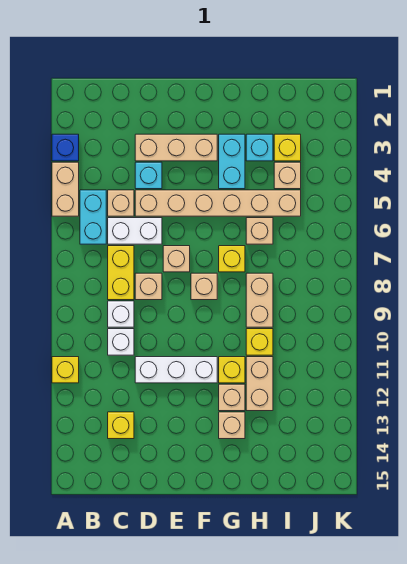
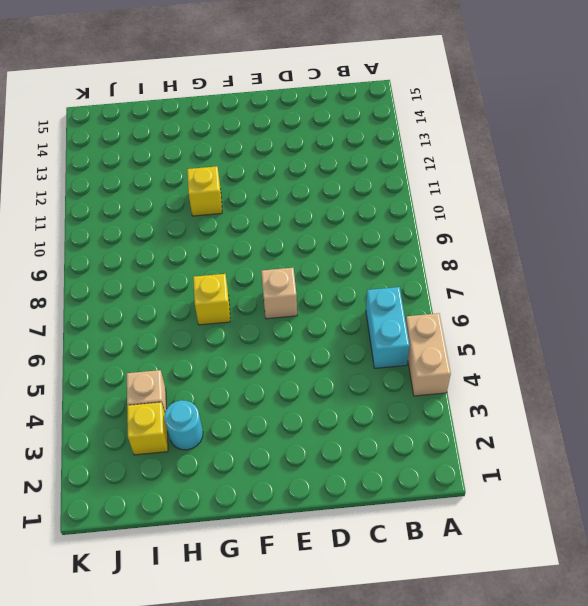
cyan 1x1 round brick [164,400,203,450] -> cyan 1x1 brick [246,134,273,161]
none -> blue 1x1 brick [52,134,79,161]
none -> yellow 1x1 brick [52,357,79,383]
none -> tan 1x1 brick [108,190,134,216]

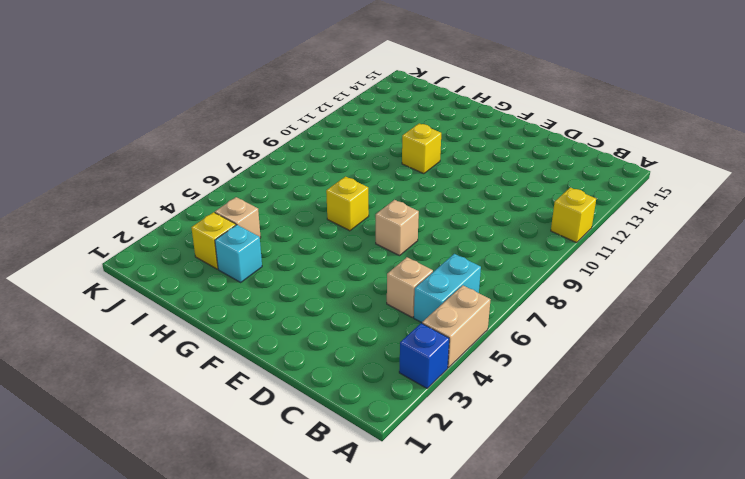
none -> white 1x2 brick [108,218,162,244]
none -> yellow 1x2 brick [108,246,134,300]
none -> white 1x1 brick [108,301,134,327]

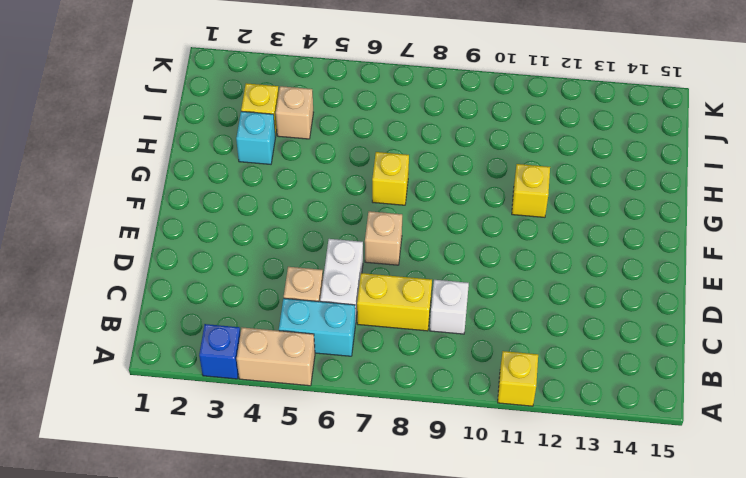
none -> white 1x1 brick [108,329,134,355]
none -> yellow 1x1 brick [108,412,134,439]
none -> tan 1x3 brick [135,134,217,161]

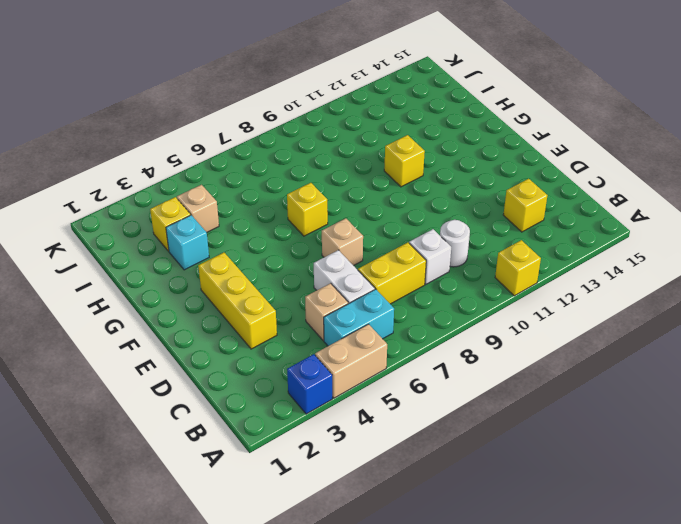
white 1x1 round brick [440,220,470,267] -> white 1x1 brick [108,329,134,355]
yellow 1x3 brick [198,253,277,349] -> tan 1x3 brick [135,134,217,161]
none -> cyan 1x1 brick [135,162,162,189]
none -> tan 1x6 brick [135,190,301,216]
none -> tan 1x1 brick [135,273,162,300]

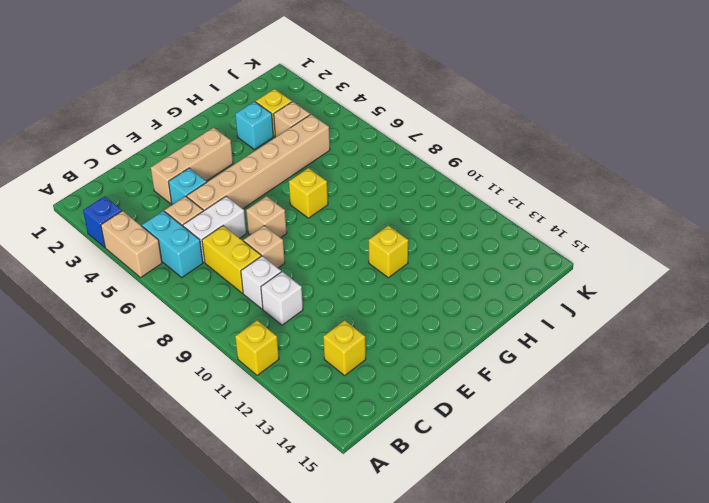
none -> white 1x3 brick [135,357,217,383]
none -> tan 1x1 brick [191,273,217,300]
none -> cyan 1x2 brick [219,134,245,189]

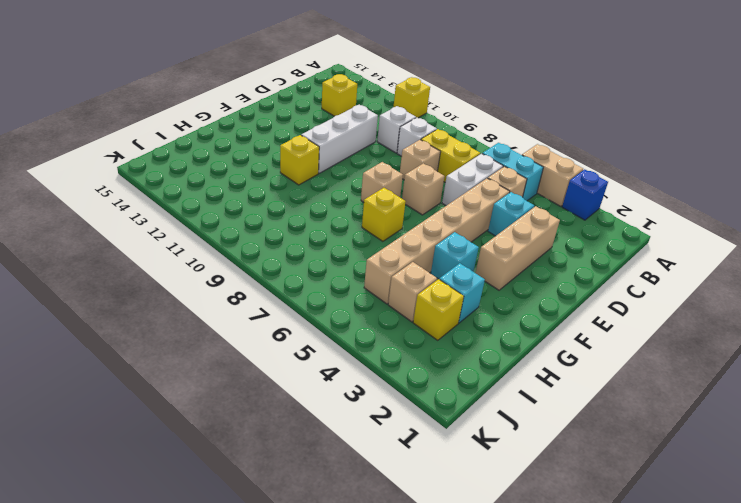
cyan 1x1 brick [431,232,479,279] -> cyan 1x2 brick [219,134,245,189]
none -> tan 1x1 brick [219,384,245,411]
none -> tan 1x1 brick [219,412,245,439]
none -> tan 1x1 brick [246,218,273,244]

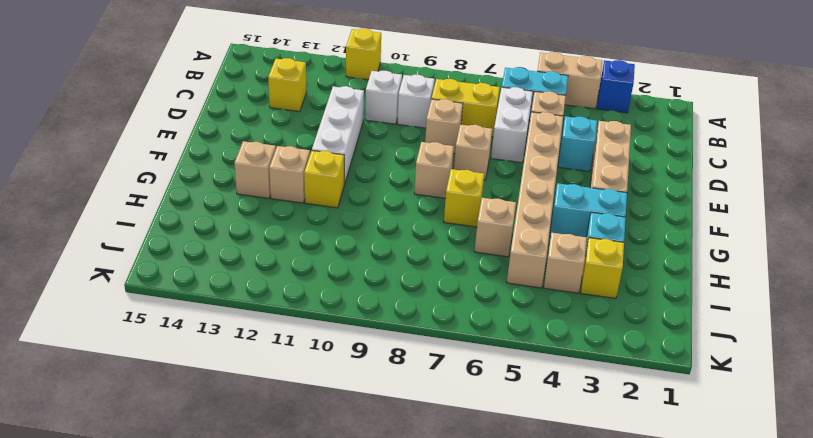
none -> tan 1x2 brick [246,273,273,327]
none -> yellow 1x1 brick [246,329,273,355]
none -> tan 1x2 brick [246,357,273,411]

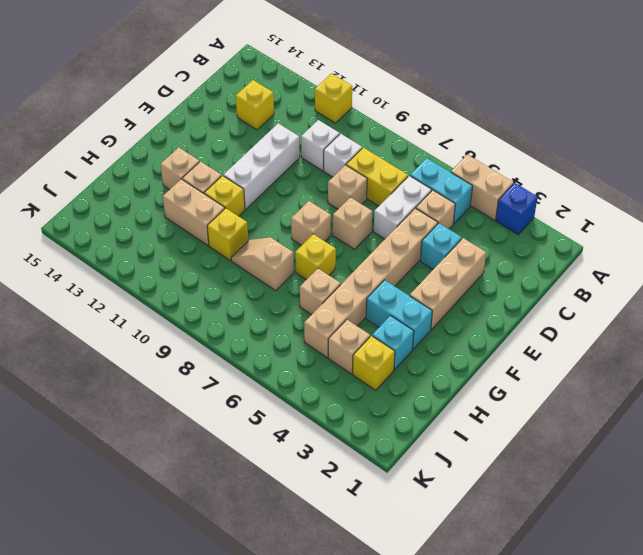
tan 1x2 slope [231,237,294,291] -> tan 1x2 brick [246,273,273,327]

